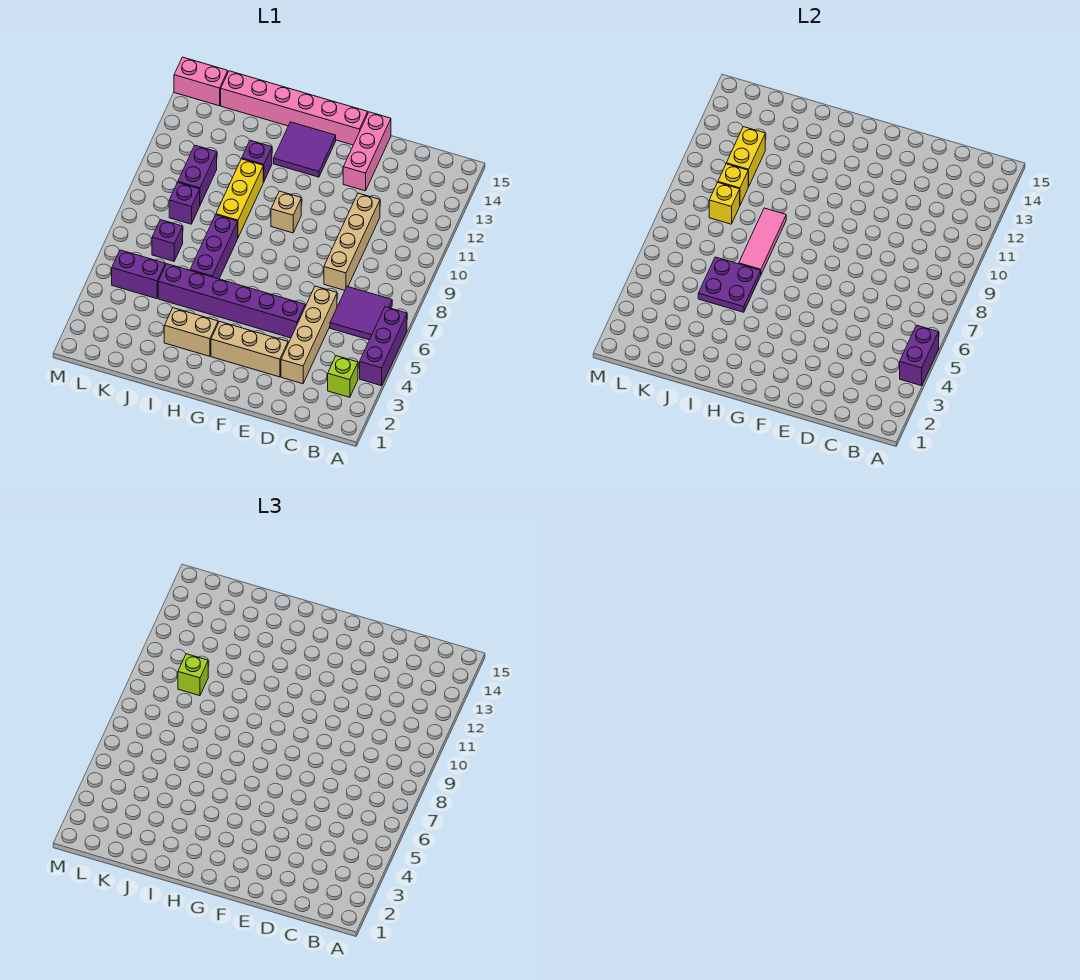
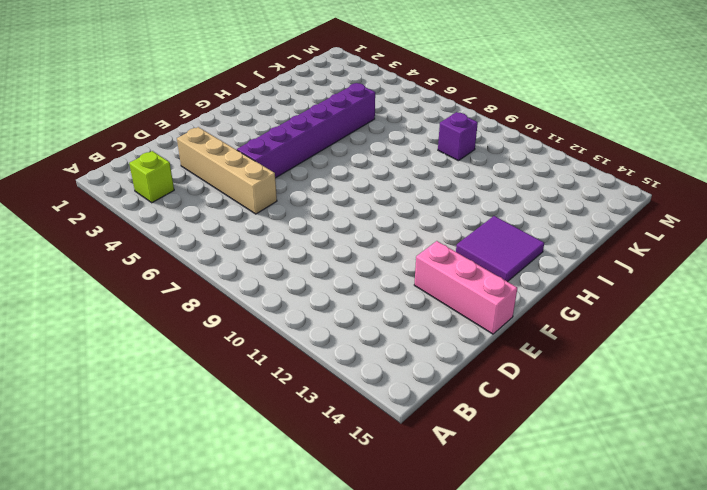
none -> purple 1x3 brick [360,307,407,386]
none -> purple 2x2 tile [330,286,392,340]
none -> tan 1x4 brick [324,193,380,290]

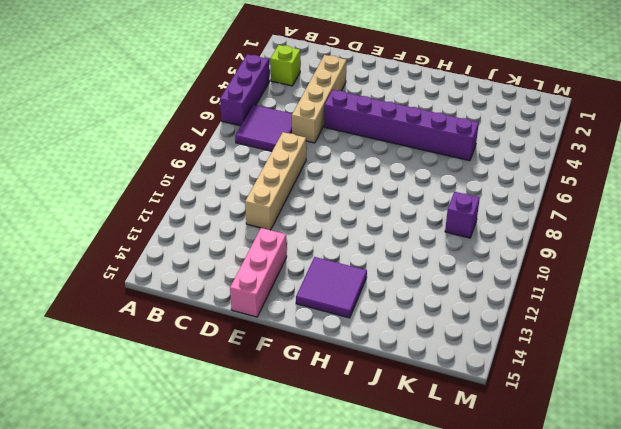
none -> tan 1x3 brick [211,322,288,377]
none -> pink 1x6 brick [221,71,368,145]
none -> tan 1x1 brick [271,191,301,233]

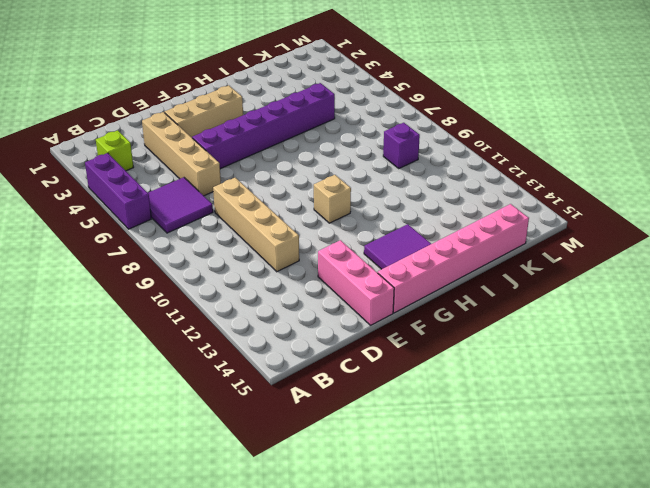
none -> tan 1x2 brick [164,308,218,356]
none -> purple 1x3 brick [190,215,238,279]
none -> yellow 1x3 brick [216,159,263,237]

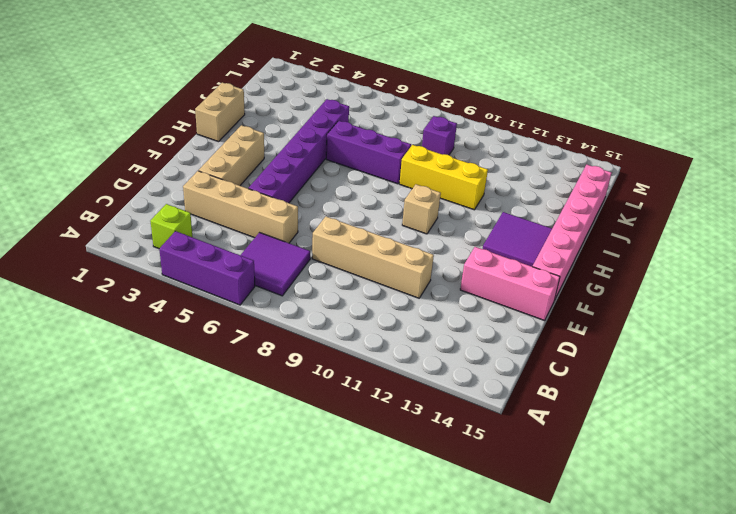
tan 1x2 brick [195,83,245,142] -> tan 1x2 brick moved to [164,308,218,356]
none -> purple 1x1 brick [242,140,272,182]
none -> purple 1x2 brick [112,250,165,299]
none -> purple 1x1 brick [152,220,183,261]

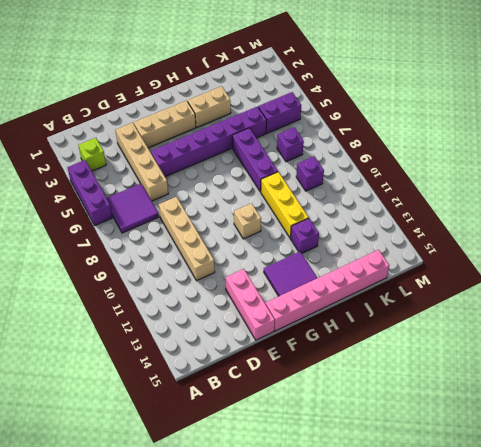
none -> purple 1x2 brick [178,145,217,205]
none -> pink 1x2 brick [174,57,228,106]
none -> purple 1x2 brick [900,325,939,386]

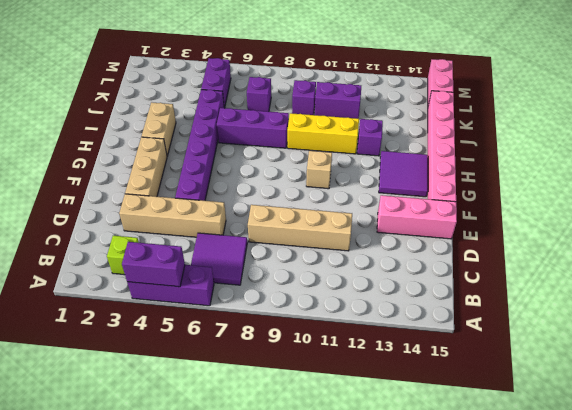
none -> purple 2x2 plate [698,257,761,312]
none -> pink 1x3 tile [739,208,786,274]
none -> yellow 1x1 brick [709,183,740,224]

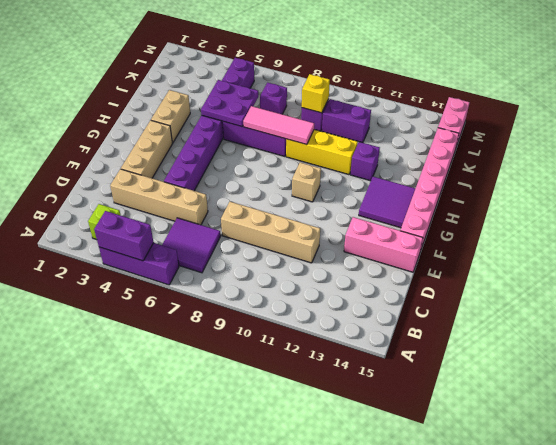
none -> yellow 1x1 brick [718,164,748,205]
none -> yellow 1x2 brick [726,127,765,187]
none -> lime 1x1 brick [178,654,208,696]

